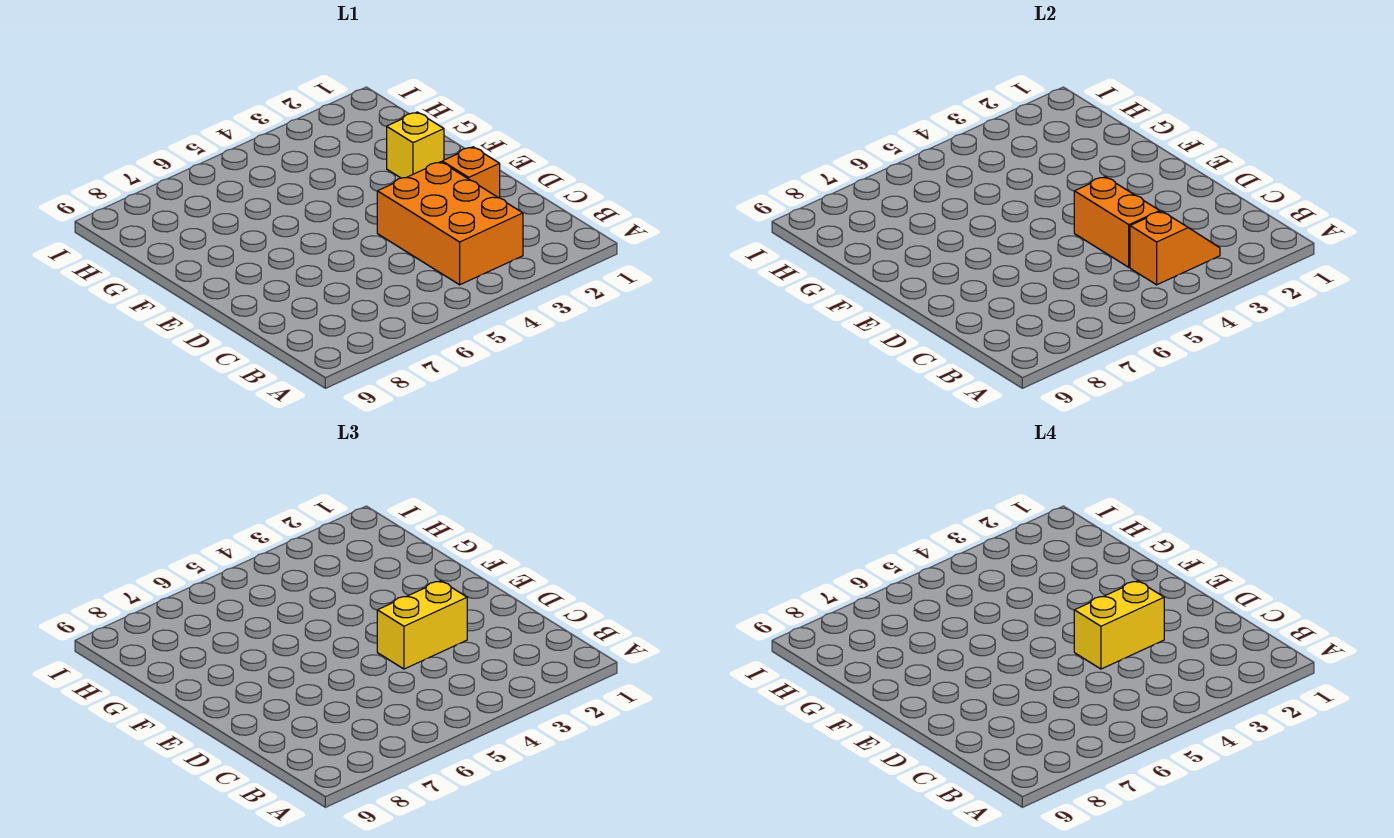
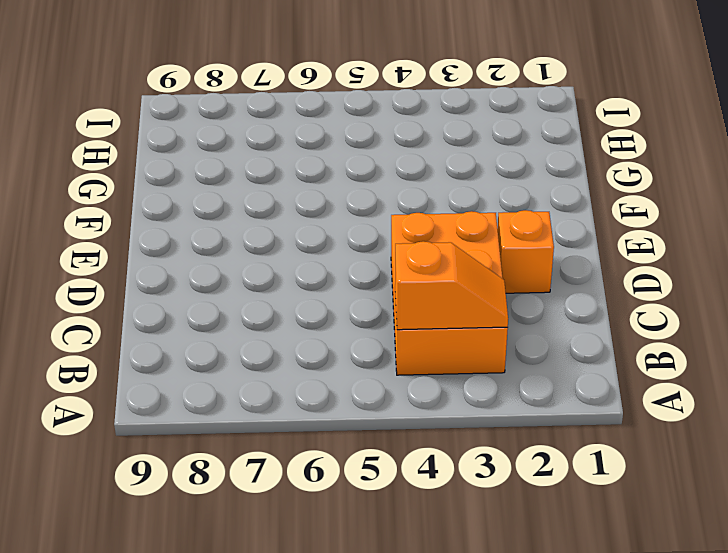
none -> yellow 1x1 brick [387,112,444,178]
none -> orange 1x2 brick [1074,177,1160,267]

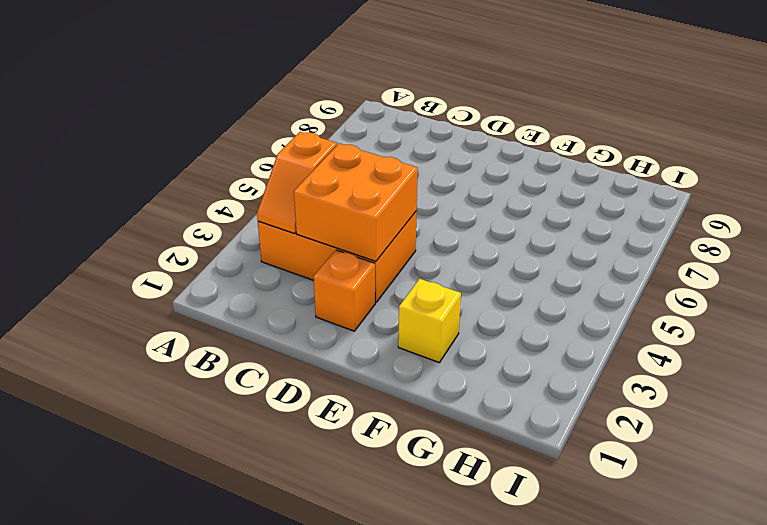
orange 2x2 brick [294,144,418,261] -> orange 1x2 brick [1074,177,1160,267]
none -> yellow 1x2 brick [377,581,467,669]
none -> yellow 1x2 brick [1074,581,1164,669]

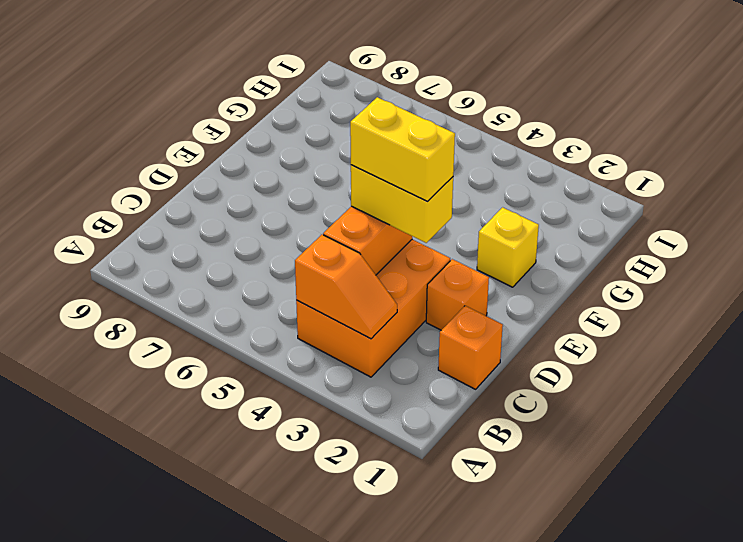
orange 1x1 brick [438,306,503,389] -> none

